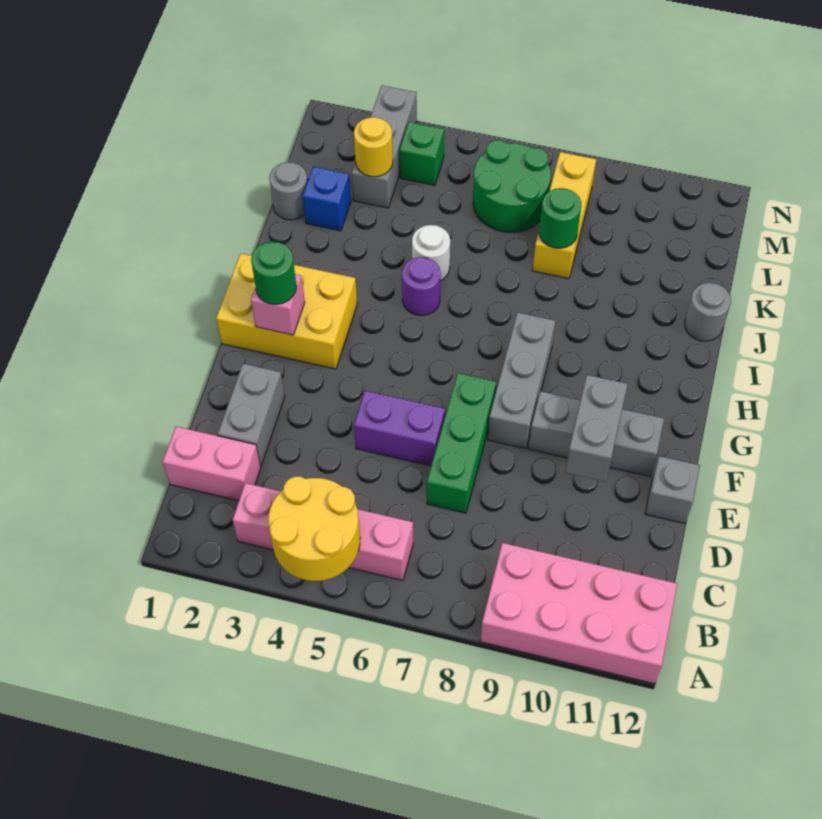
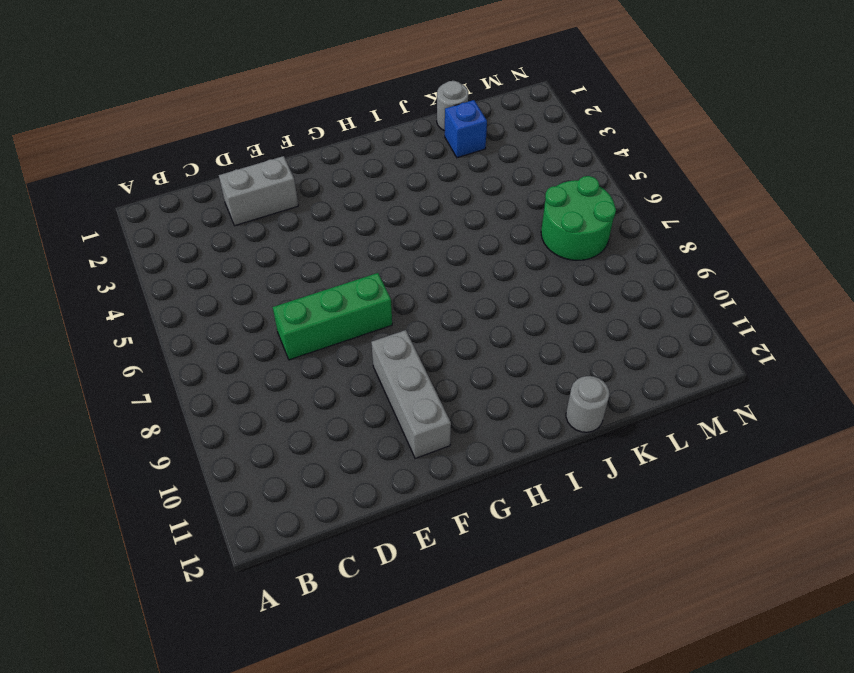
none -> pink 2x4 brick [480,543,677,684]
none -> pink 1x4 brick [233,483,413,580]
none -> pink 1x2 brick [163,427,261,501]

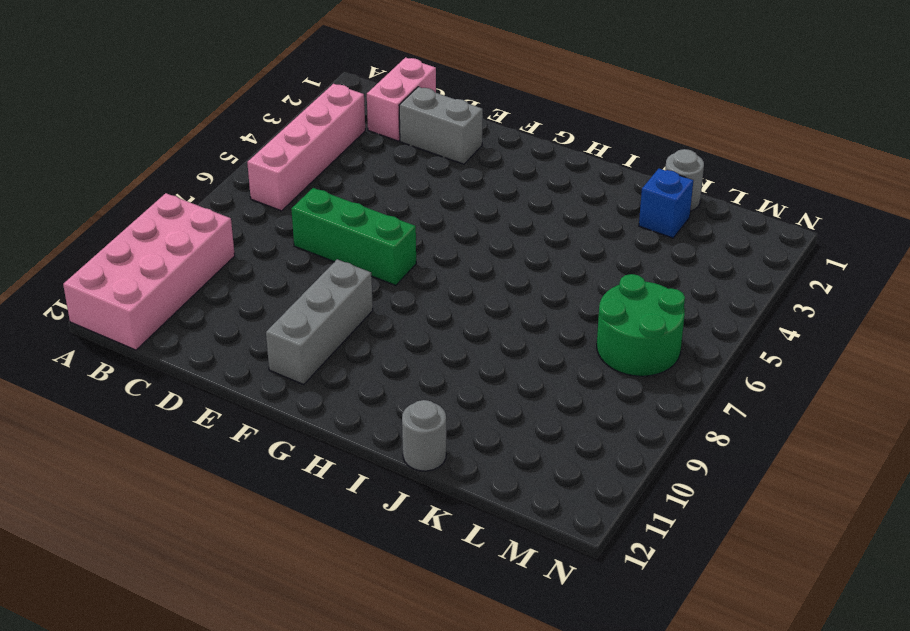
none -> purple 1x2 brick [354,391,445,466]
none -> grey 1x1 brick [645,456,700,523]
none -> grey 1x3 brick [488,312,556,449]

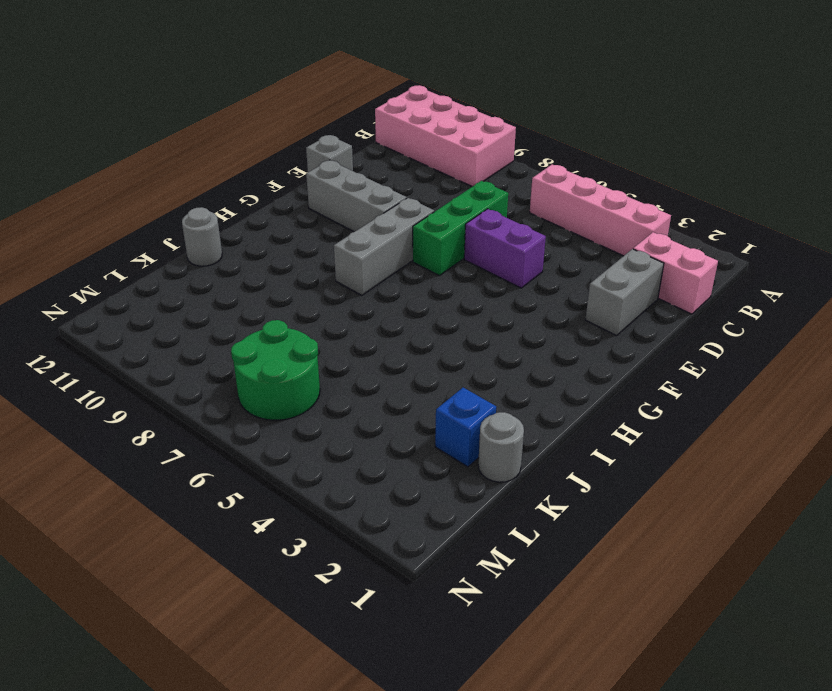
none -> yellow 2x3 brick [216,253,357,369]
none -> purple 1x1 round brick [402,257,441,316]
none -> white 1x1 round brick [412,225,450,281]

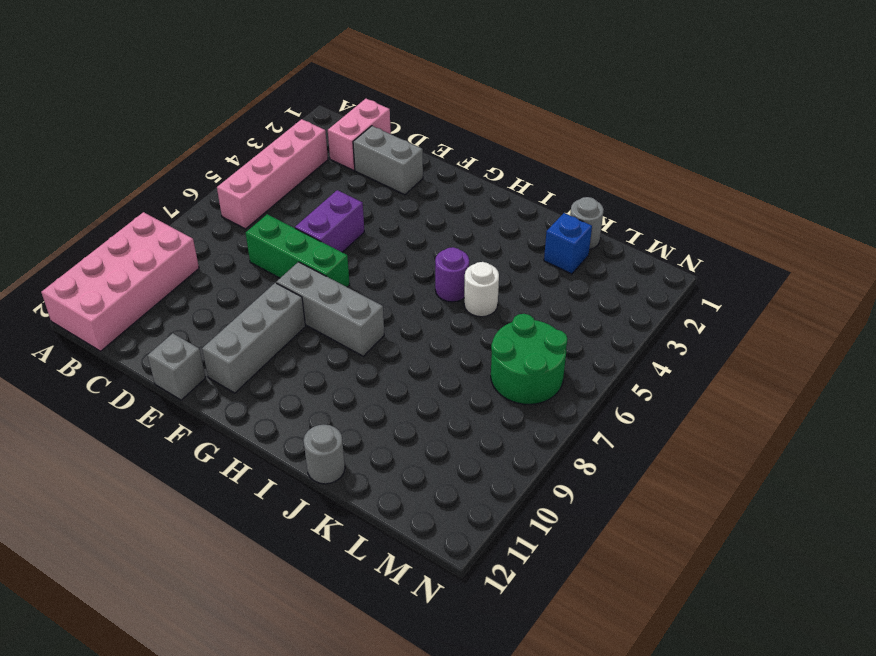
none -> yellow 2x3 brick [216,253,357,369]
none -> yellow 1x3 brick [532,152,596,279]
none -> grey 1x3 brick [351,86,417,208]

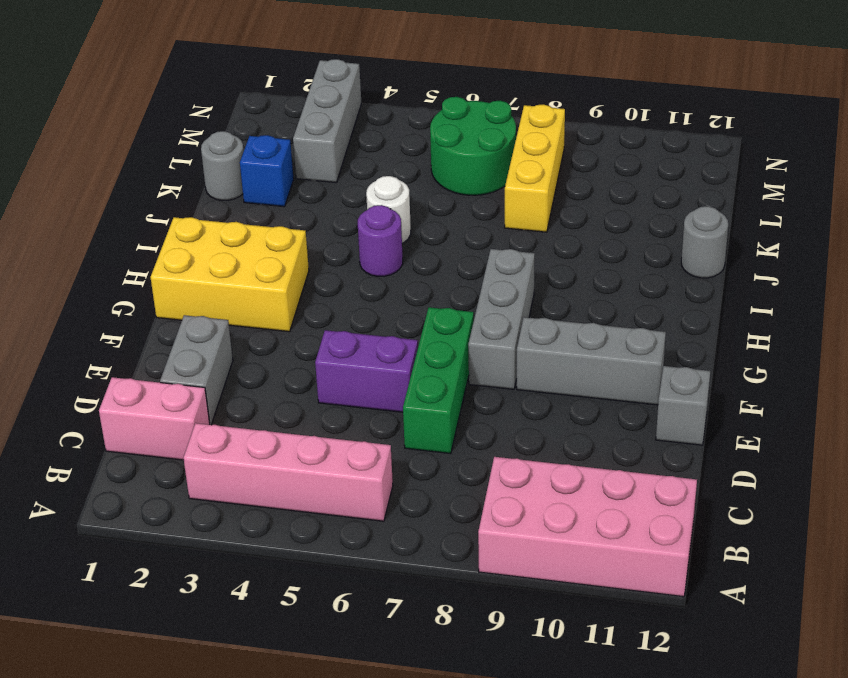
none -> green 1x1 brick [399,122,444,185]
none -> yellow 2x2 round brick [268,477,360,581]
none -> grey 1x2 brick [565,375,628,482]

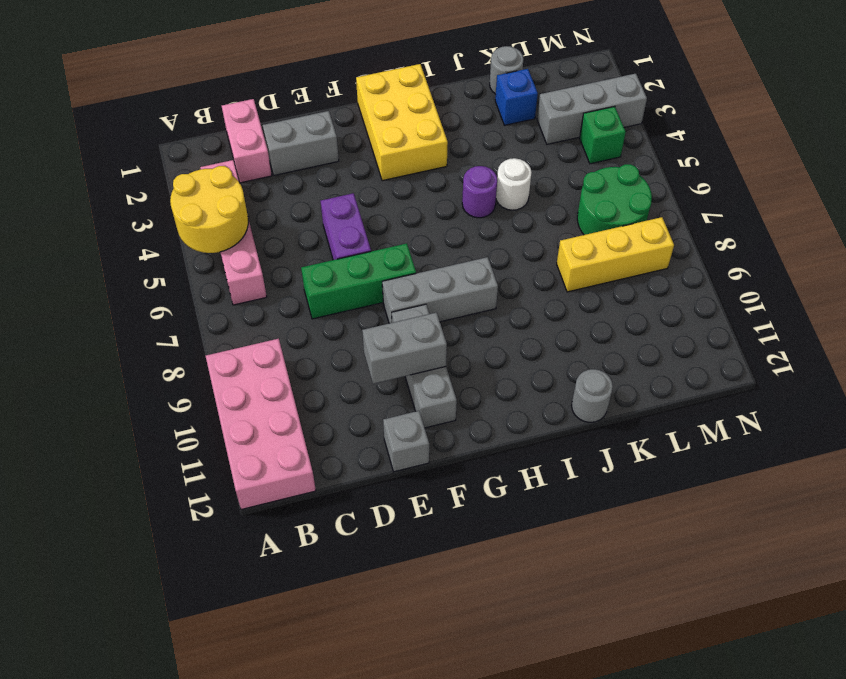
none -> pink 1x1 brick [251,274,305,335]
none -> green 1x1 round brick [539,188,581,248]
none -> yellow 1x1 round brick [354,117,393,177]

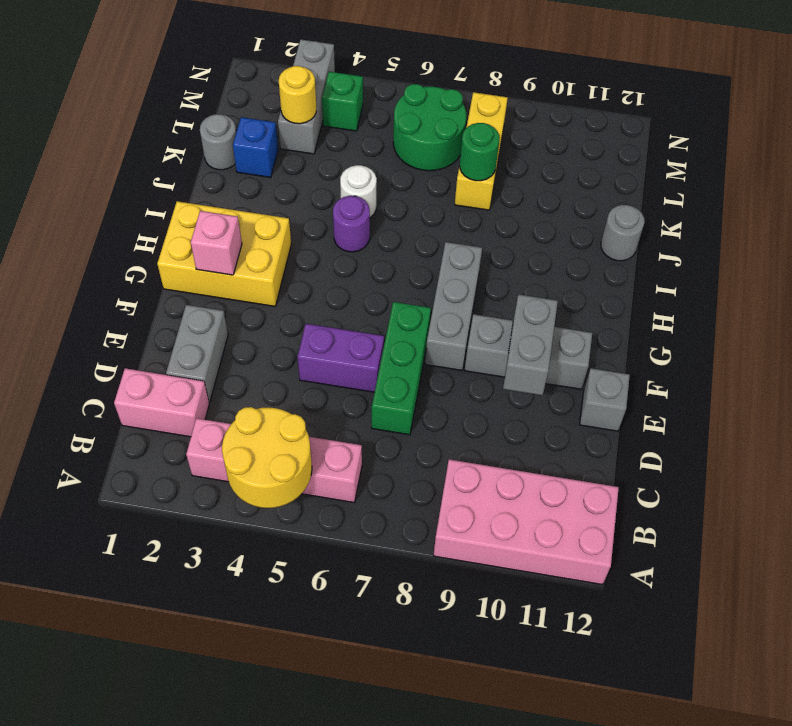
none -> green 1x1 round brick [251,242,296,304]

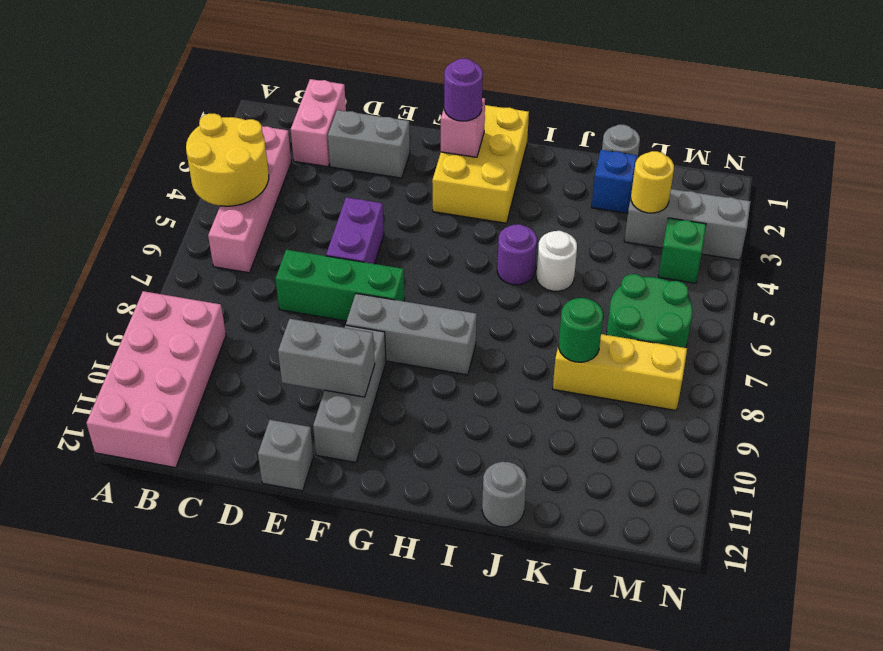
purple 1x1 round brick [444,58,483,121] -> green 1x1 round brick [251,242,296,304]

